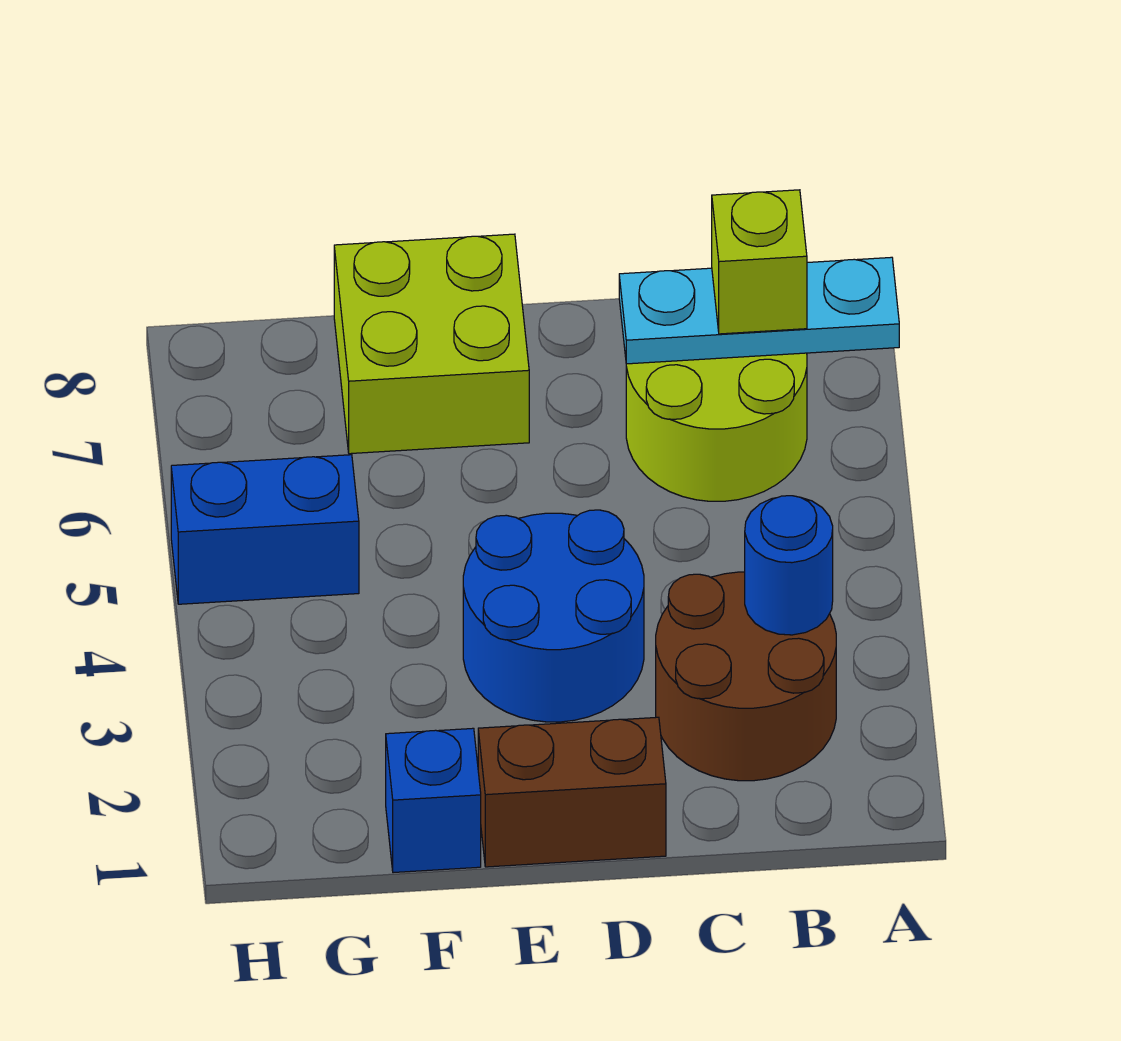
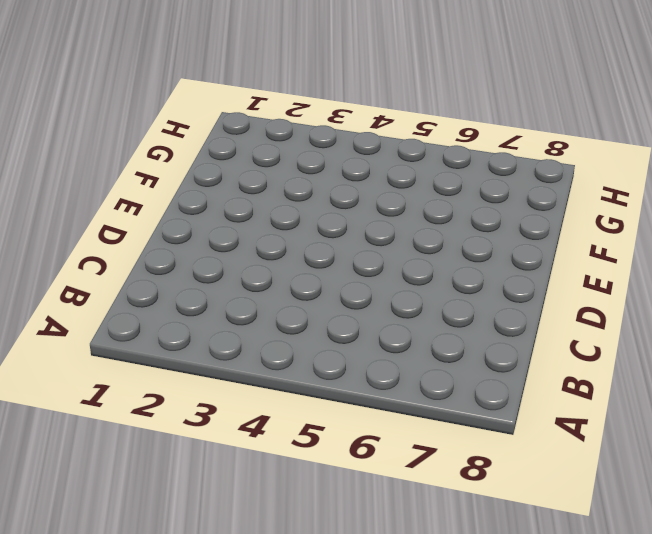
none -> brown 2x2 round brick [656,572,836,781]
none -> lime 2x2 round brick [626,353,807,501]

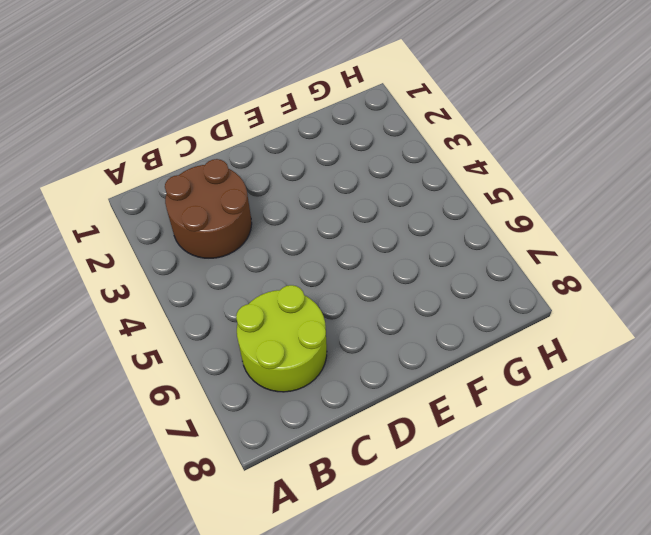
none -> brown 1x2 brick [478,717,666,867]
none -> blue 2x2 round brick [463,510,644,722]

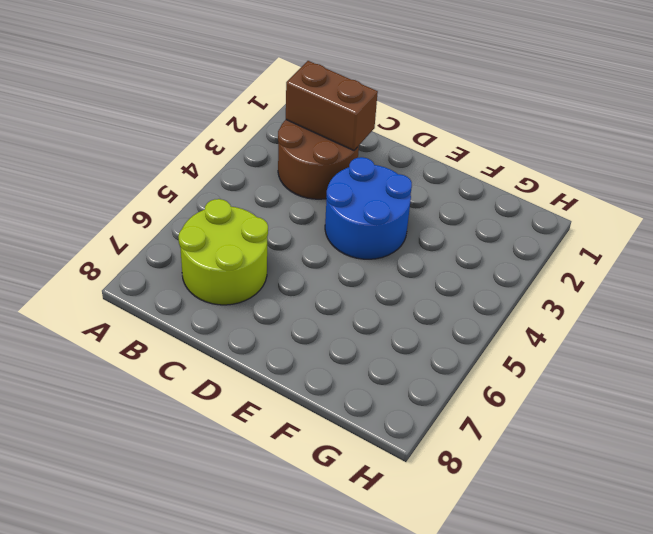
brown 1x2 brick [286,61,378,150] -> brown 1x2 brick moved to [478,717,666,867]
none -> lime 2x2 brick [334,234,529,454]
none -> blue 1x1 brick [386,728,481,873]

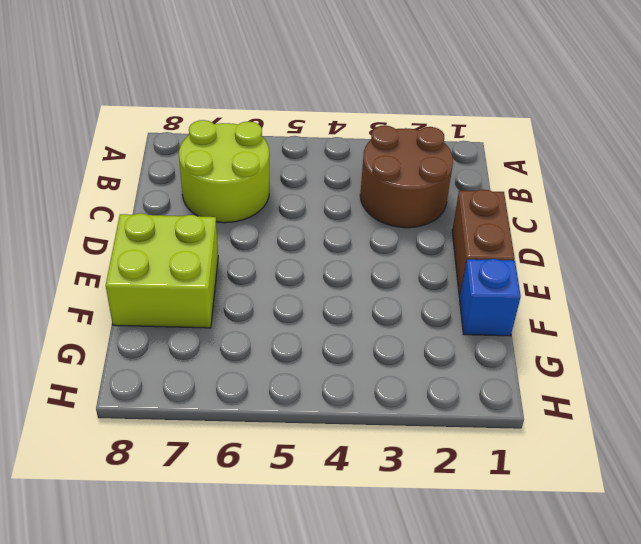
none -> blue 2x2 round brick [463,510,644,722]
none -> blue 1x2 brick [171,455,359,604]

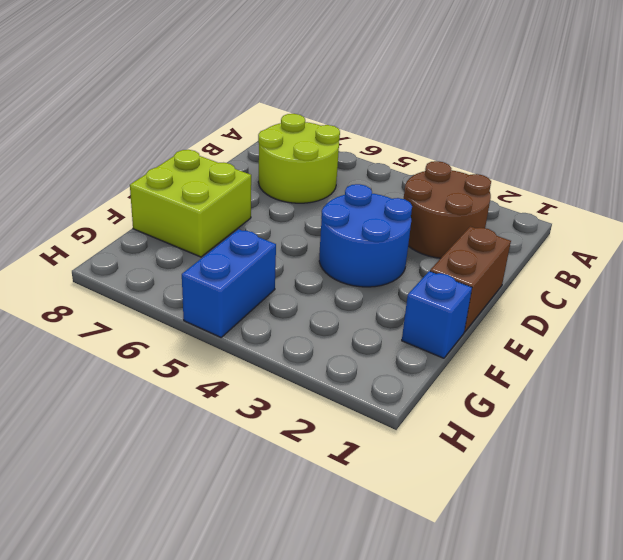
none -> cyan 1x3 plate [619,257,899,364]
none -> blue 1x1 round brick [745,496,833,635]

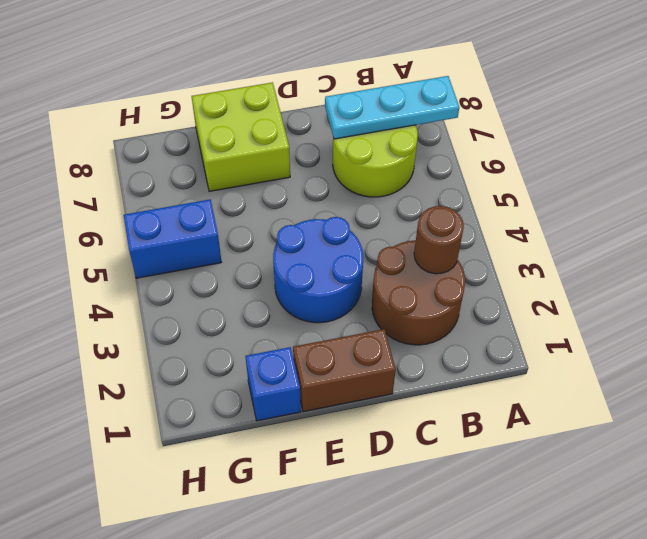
brown 1x1 round brick [414,206,464,274] -> blue 1x1 round brick [745,496,833,635]
none -> lime 1x1 brick [712,190,807,334]

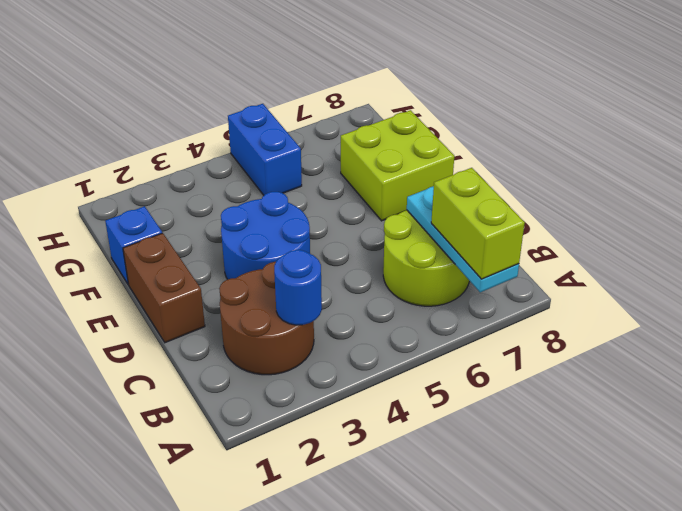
lime 1x2 brick [431,168,525,279] -> lime 1x1 brick [712,190,807,334]

